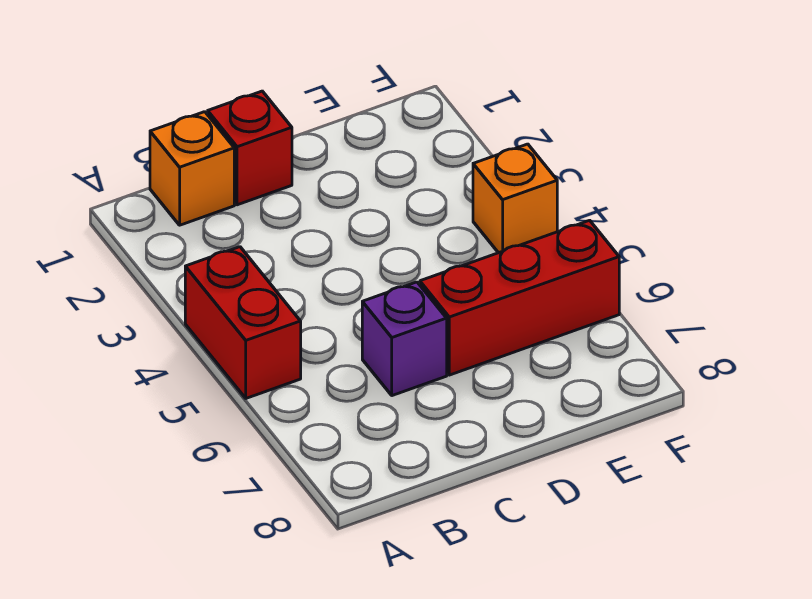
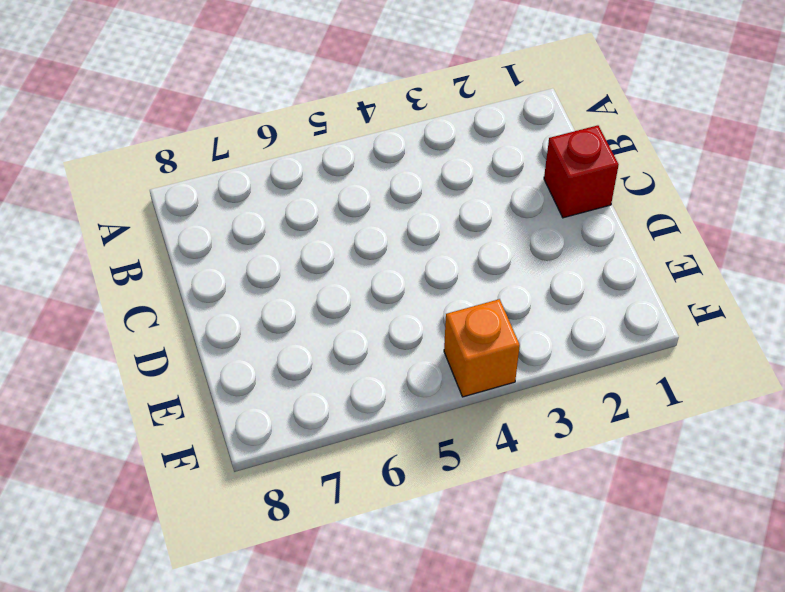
none -> red 1x2 brick [185,247,301,398]
none -> orange 1x1 brick [150,112,234,225]

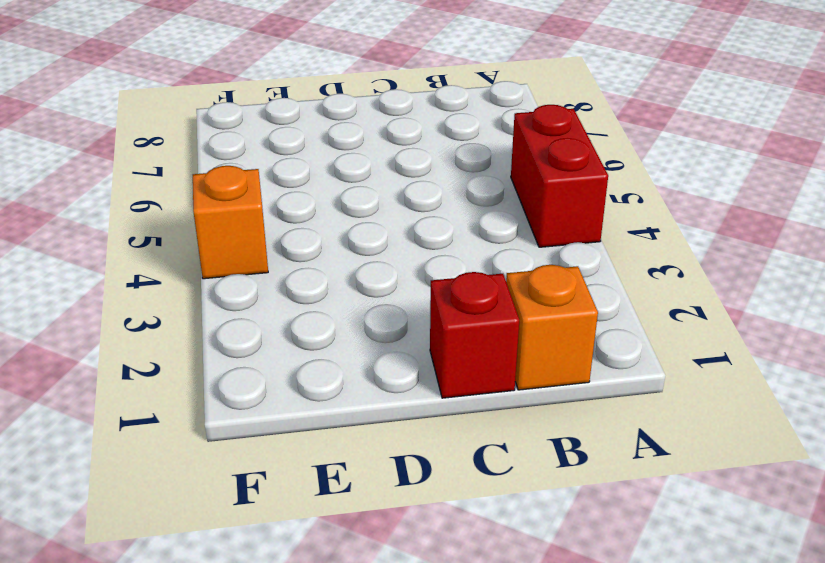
none -> purple 1x1 brick [362,282,447,396]
none -> red 1x3 brick [420,220,619,375]

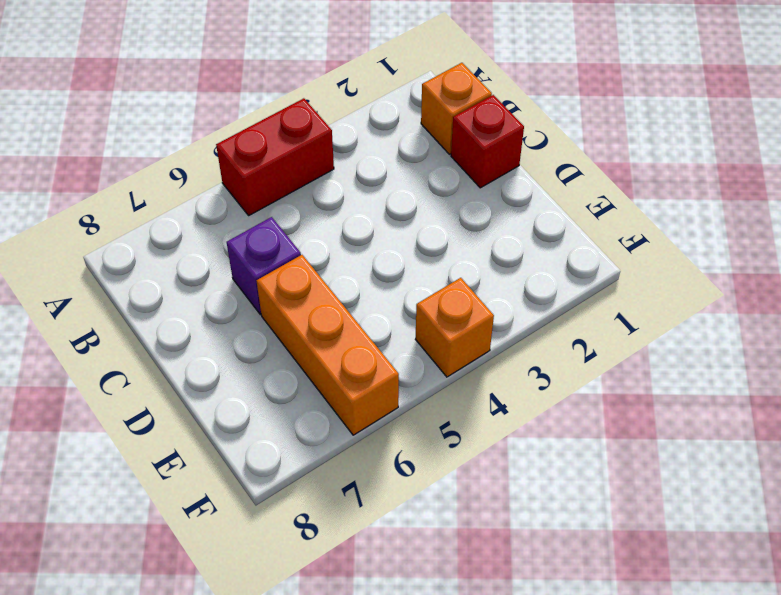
orange 1x3 brick [257,255,399,435] -> red 1x3 brick [420,220,619,375]

